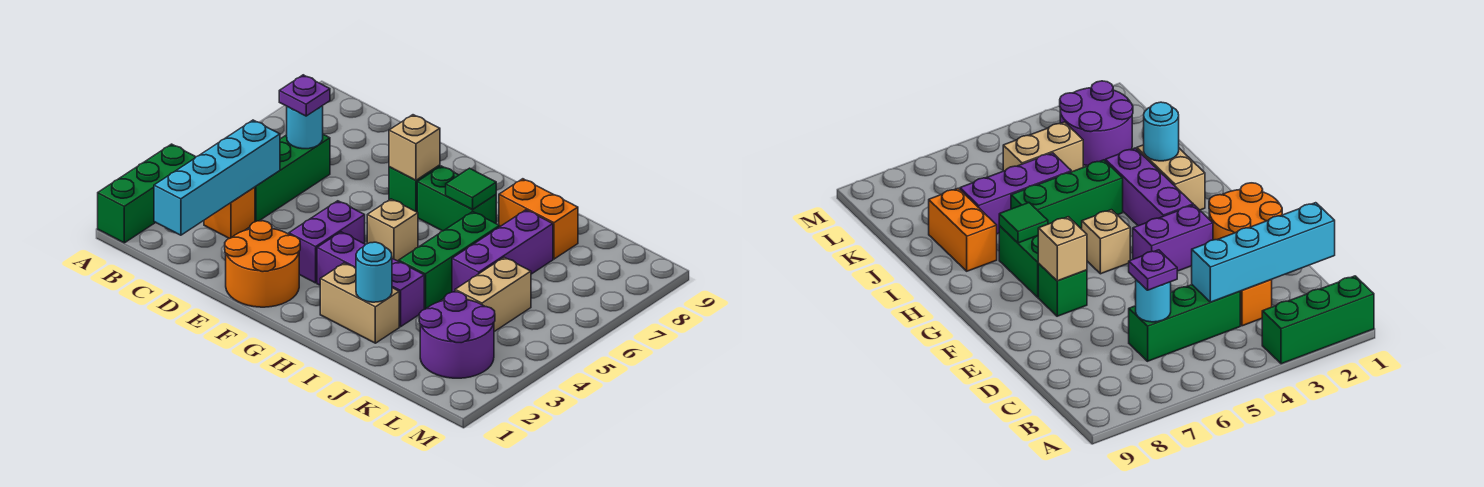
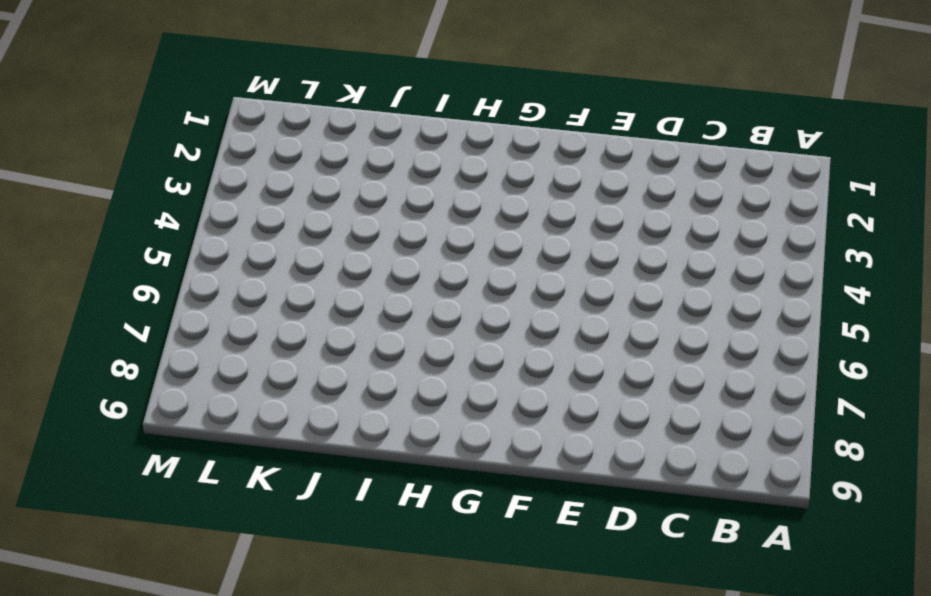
none -> green 1x3 brick [98,144,195,243]
none -> orange 1x1 brick [204,187,255,239]
none -> green 1x3 brick [255,134,330,222]

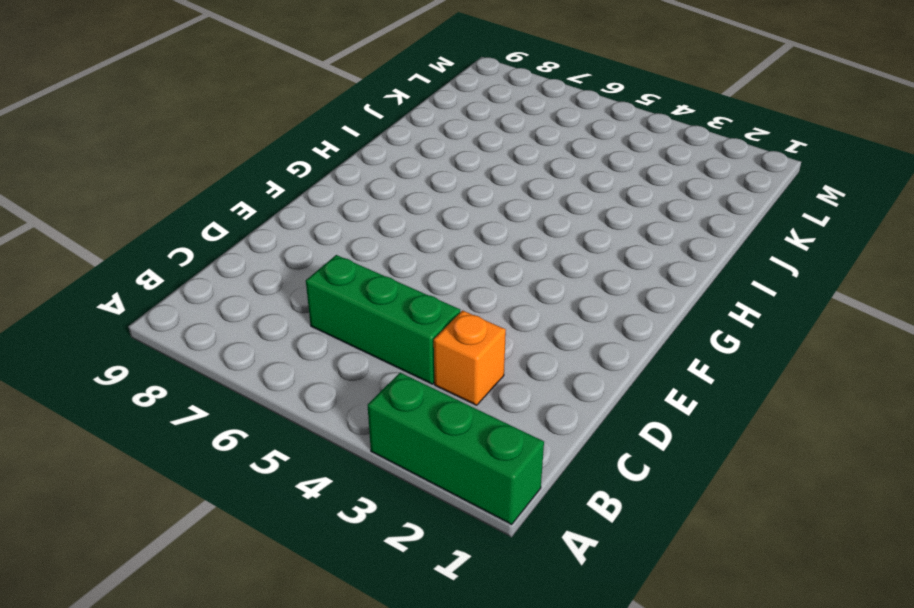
none -> orange 2x2 round brick [225,221,300,307]
none -> purple 1x2 brick [289,201,365,283]
none -> green 1x1 brick [389,165,440,212]

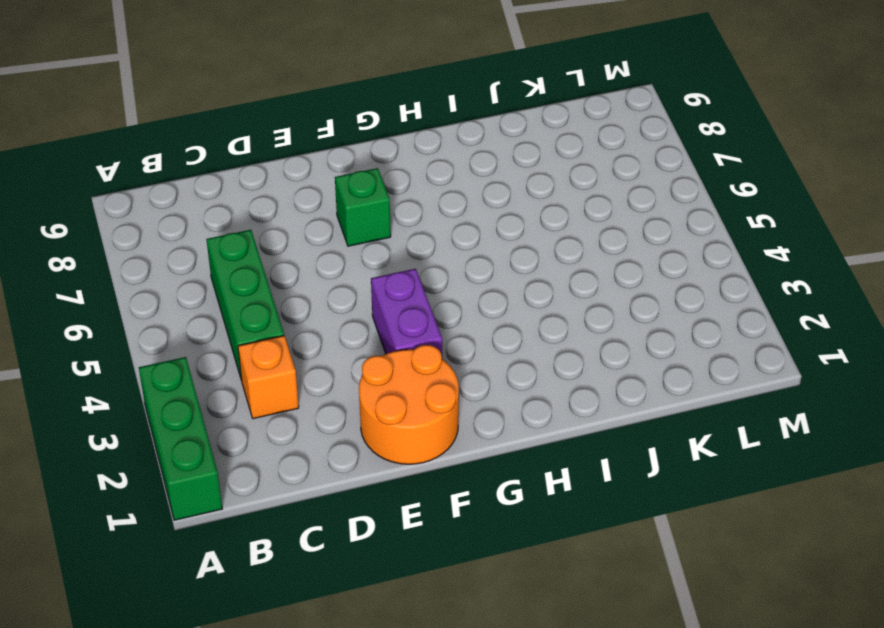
none -> purple 1x3 brick [317,232,424,327]
none -> tan 1x1 brick [367,199,418,261]
none -> green 1x2 brick [417,166,496,231]

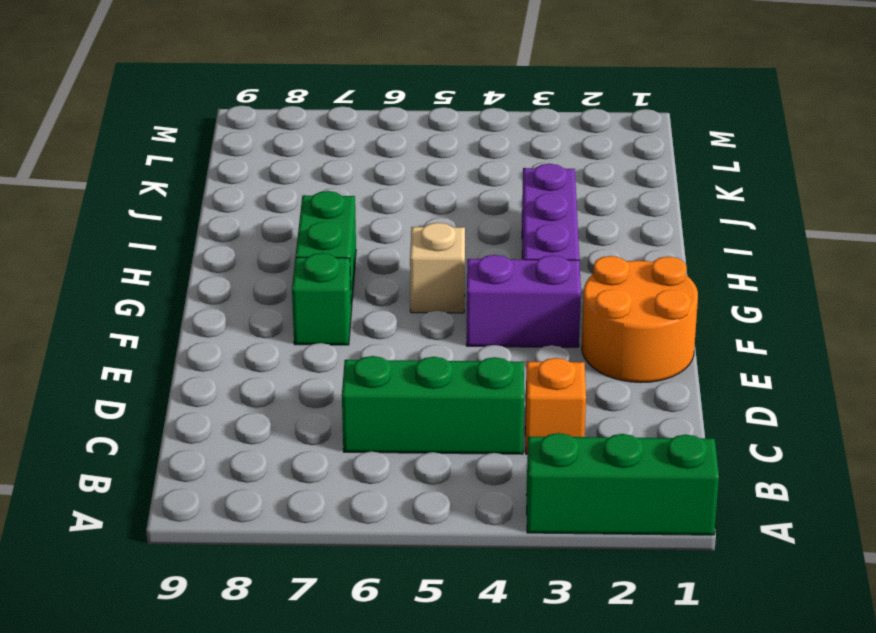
none -> tan 1x2 brick [320,263,399,343]
none -> green 1x3 brick [399,212,500,309]
none -> orange 1x2 brick [499,179,578,259]

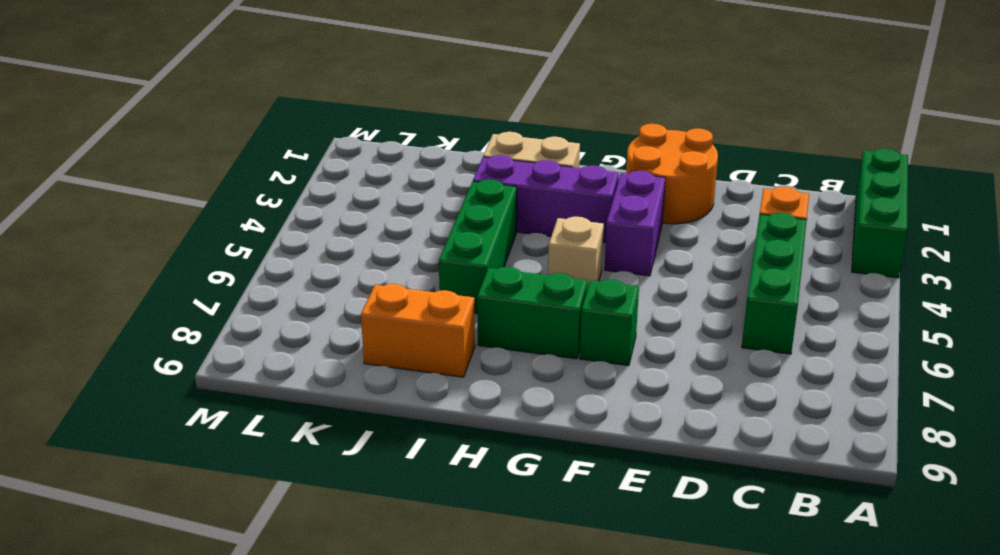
none -> purple 1x3 brick [452,210,553,292]
none -> purple 2x2 round brick [419,292,495,378]
none -> tan 1x2 brick [455,257,531,332]

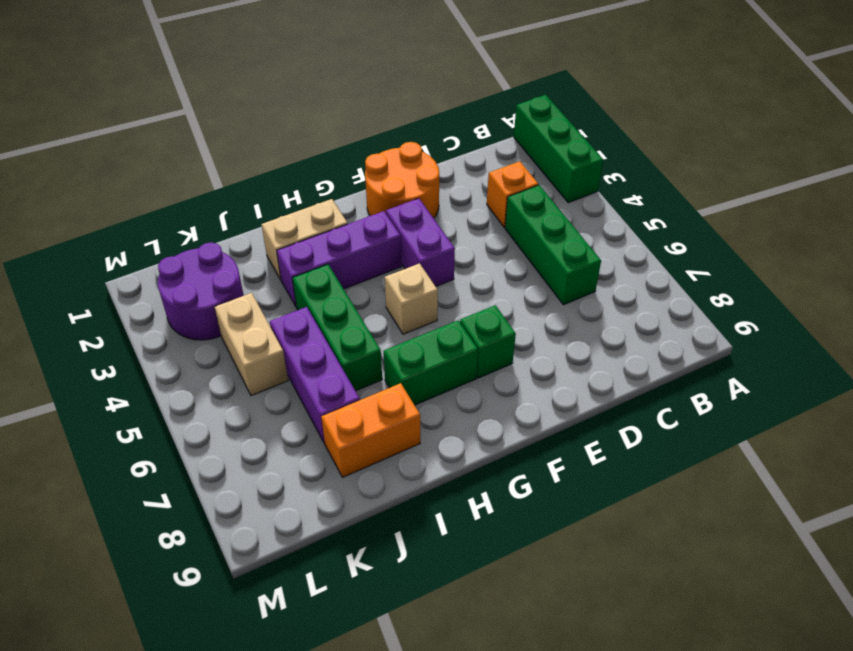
none -> cyan 1x4 brick [154,120,280,235]
none -> cyan 1x1 round brick [287,106,323,149]
none -> tan 1x1 brick [389,115,440,180]

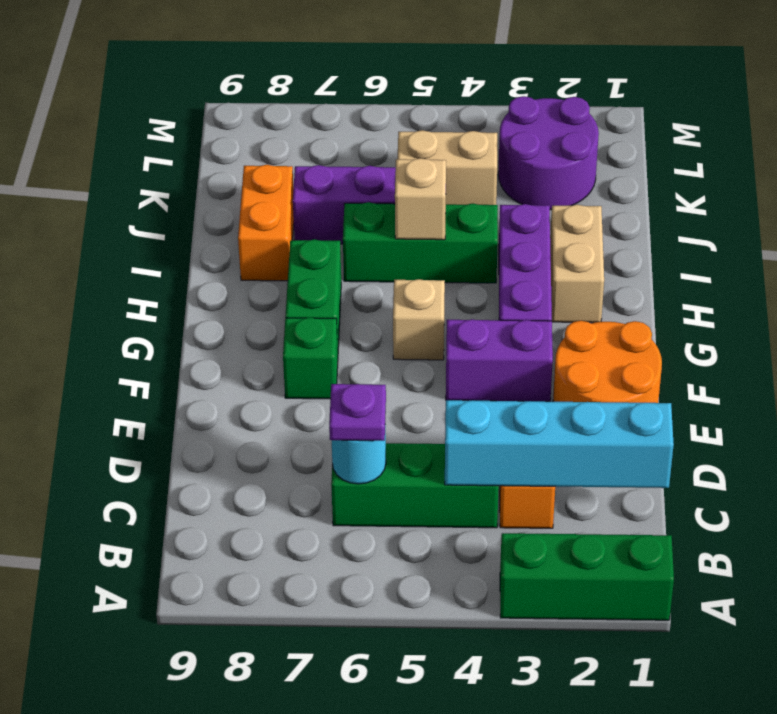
tan 1x1 brick [395,158,446,240] -> tan 1x1 brick moved to [389,115,440,180]
none -> green 1x1 tile [446,168,496,210]
none -> cyan 1x1 round brick [356,242,392,302]

